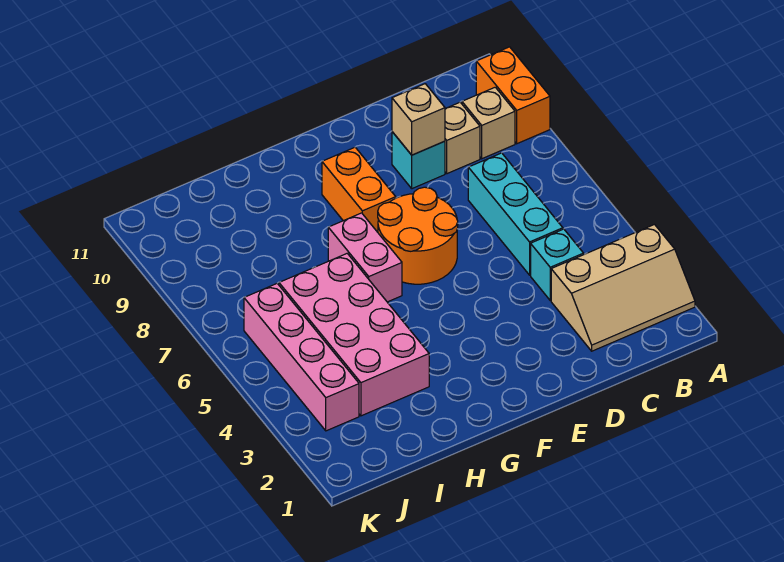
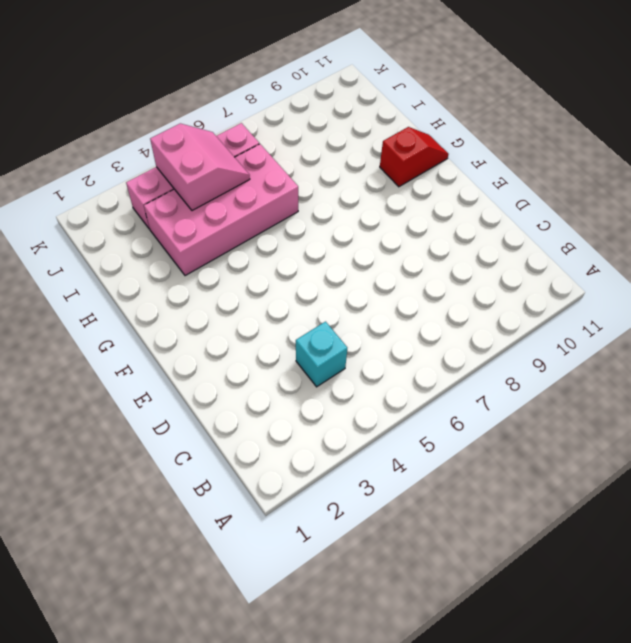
red 1x2 slope [380,127,449,187] -> none
pink 2x2 slope [150,124,250,211] -> none
none -> tan 2x3 slope [551,225,695,351]
none -> orange 1x2 brick [476,47,550,144]
none -> tan 1x1 brick [462,87,515,159]

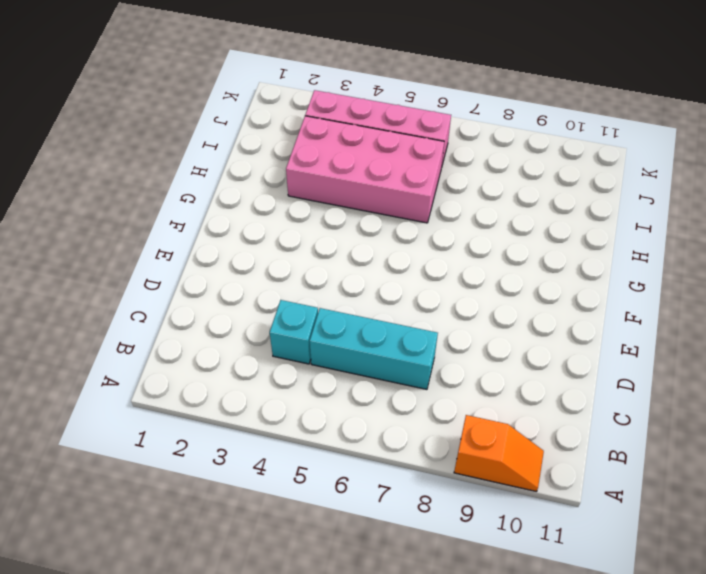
orange 1x2 slope [454,415,544,492] -> orange 1x2 brick [476,47,550,144]
none -> tan 2x3 slope [551,225,695,351]
none -> tan 1x1 brick [462,87,515,159]
none -> tan 1x1 brick [445,102,480,174]

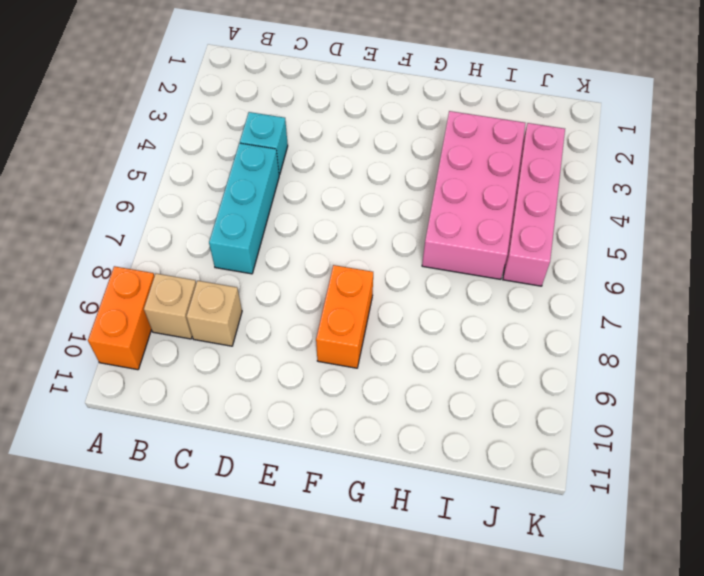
none -> tan 2x3 slope [551,225,695,351]
none -> cyan 1x1 brick [392,132,445,189]
none -> orange 2x2 round brick [378,187,458,284]

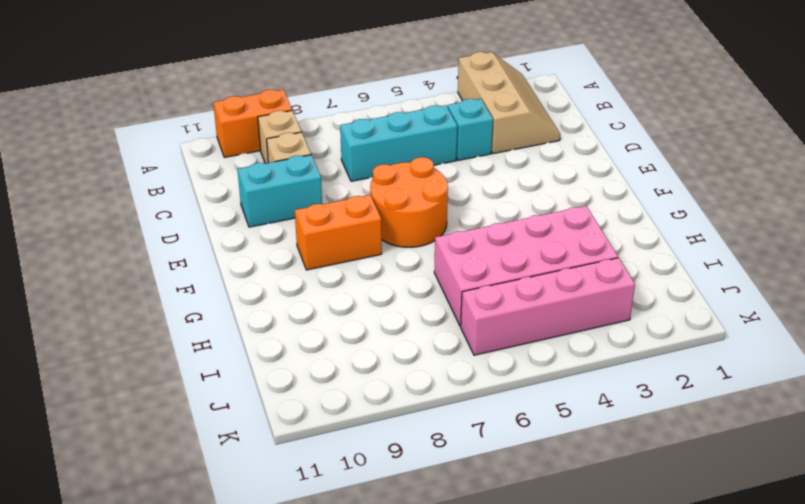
cyan 1x2 brick [237,155,322,227] -> cyan 1x1 brick [392,132,445,189]
none -> pink 1x2 brick [328,213,402,302]
none -> tan 1x1 brick [392,84,445,155]

